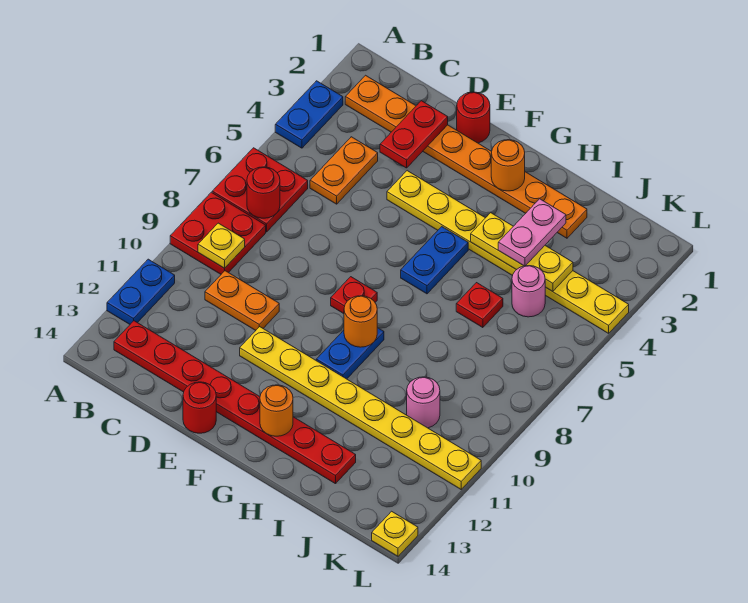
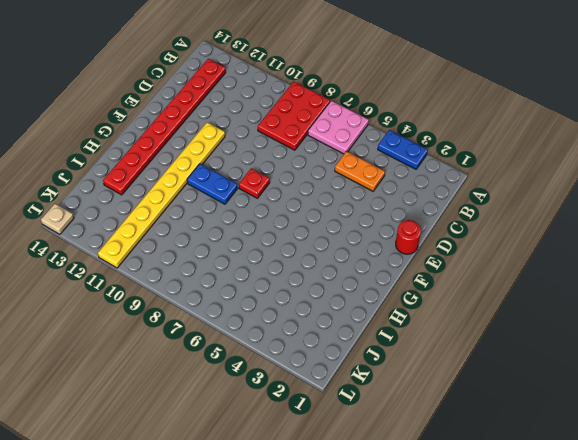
pink 2x2 plate [308,101,369,154] -> red 2x2 plate [212,148,308,232]
red 2x3 plate [258,82,330,150] -> red 2x2 plate [170,192,266,274]
tan 1x1 plate [41,204,74,234] -> yellow 1x1 plate [372,511,418,556]
none -> blue 1x2 plate [107,259,175,324]
none -> orange 1x8 plate [345,75,587,238]
none -> orange 1x2 plate [205,271,279,330]

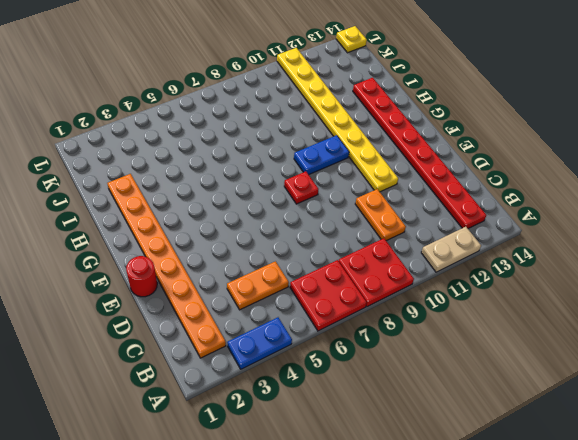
tan 1x2 plate [421,227,481,272] -> blue 1x2 plate [107,259,175,324]
none -> yellow 1x8 plate [387,171,629,333]
none -> red 1x1 round brick [183,382,216,433]
none -> blue 1x2 plate [401,227,468,294]

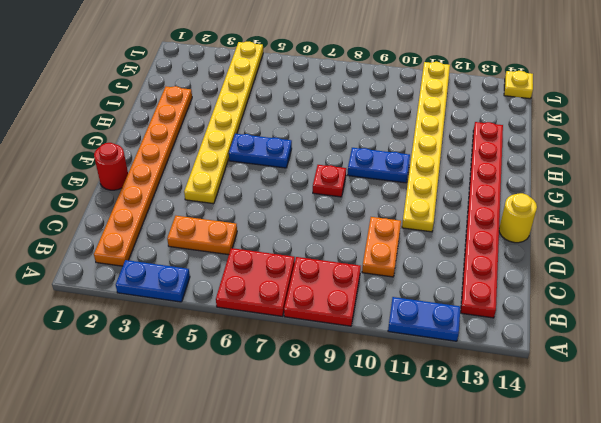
yellow 1x1 round brick [499,193,537,243] -> red 1x1 round brick [183,382,216,433]
none -> red 1x1 plate [456,283,503,328]
none -> pink 1x1 round brick [512,266,545,317]
none -> pink 1x1 round brick [407,377,440,428]

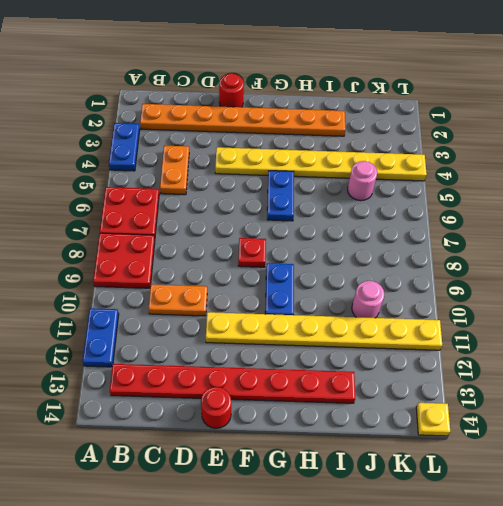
none -> red 1x1 plate [456,283,503,328]
none -> red 1x1 round brick [247,167,280,218]
none -> yellow 1x1 plate [198,223,245,268]

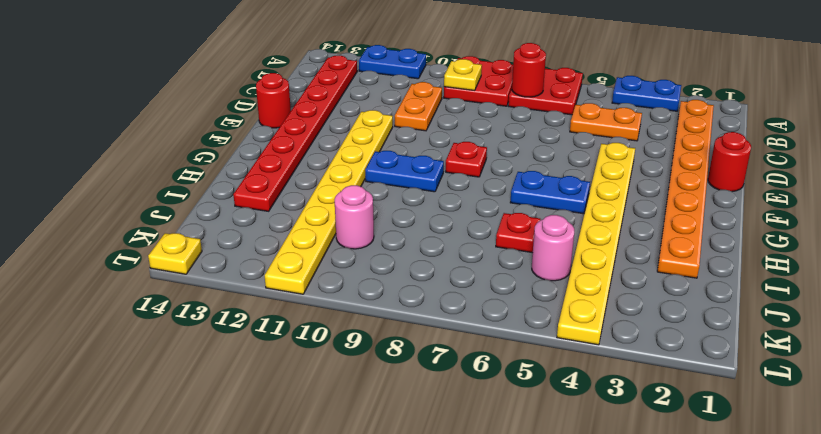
none -> red 1x2 plate [380,101,448,168]
none -> orange 1x1 round brick [491,140,525,191]
none -> orange 1x1 round brick [344,296,377,347]

